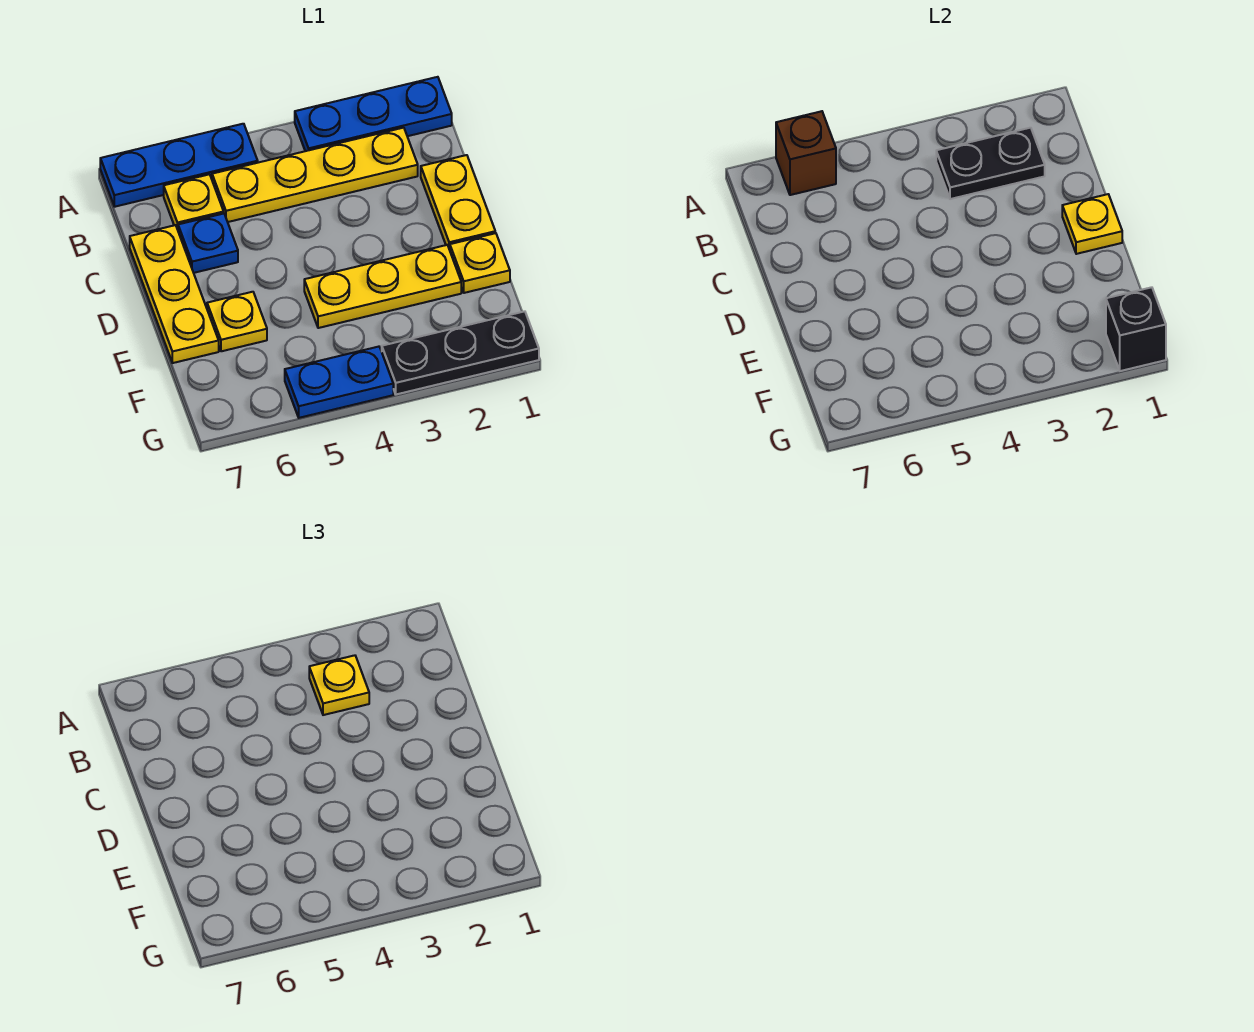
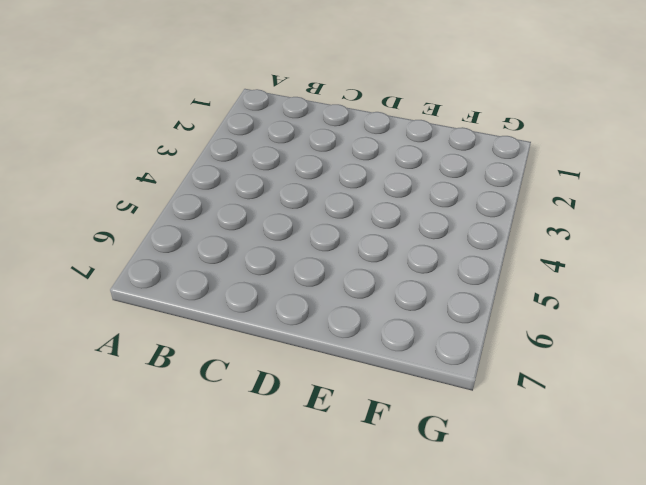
none -> blue 1x3 plate [295,77,452,151]
none -> blue 1x3 plate [100,124,258,207]
none -> yellow 1x4 plate [212,128,418,222]

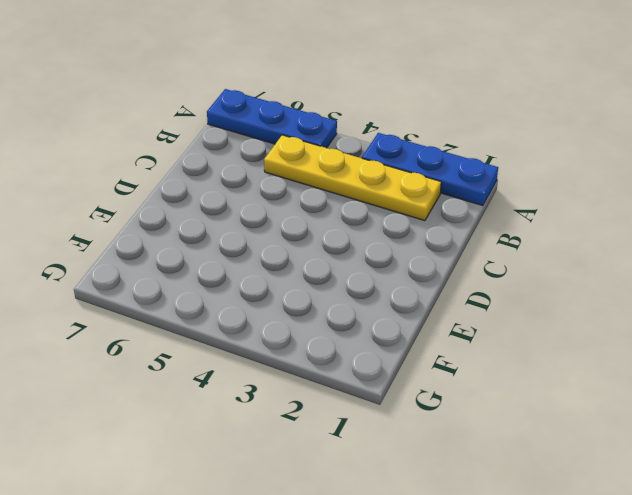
none -> yellow 1x1 plate [164,174,224,230]
none -> yellow 1x2 plate [421,155,495,250]
none -> blue 1x1 plate [178,214,238,273]

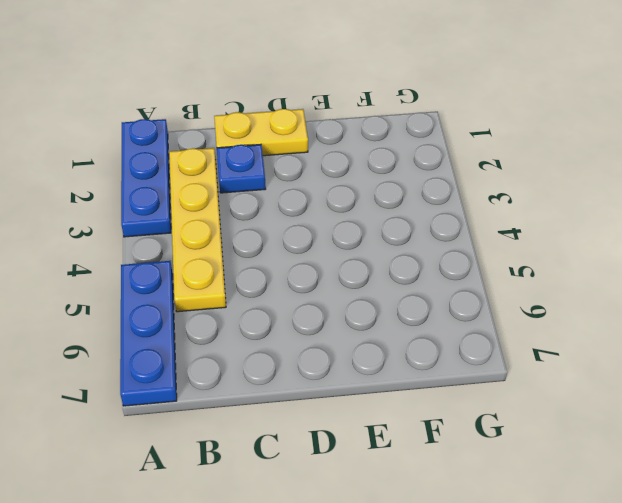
blue 1x1 plate [217,145,266,193] -> blue 1x1 plate moved to [178,214,238,273]
none -> yellow 1x1 plate [164,174,224,230]
none -> yellow 1x3 plate [130,225,219,363]
none -> yellow 1x1 plate [450,233,510,293]

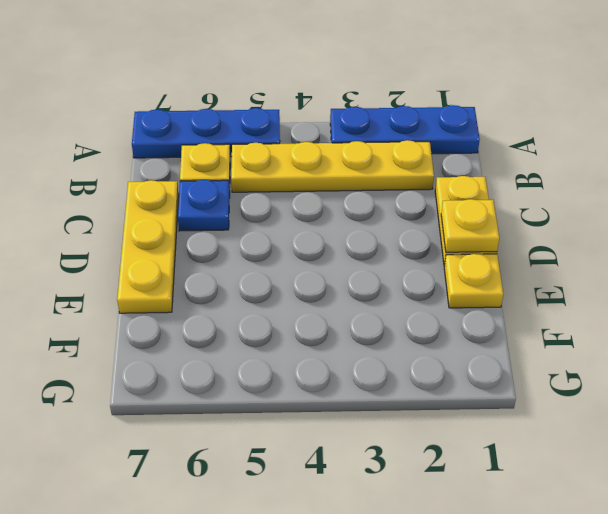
none -> yellow 1x3 plate [304,245,461,328]
none -> yellow 1x1 plate [207,292,267,351]
none -> black 1x3 plate [382,311,539,394]

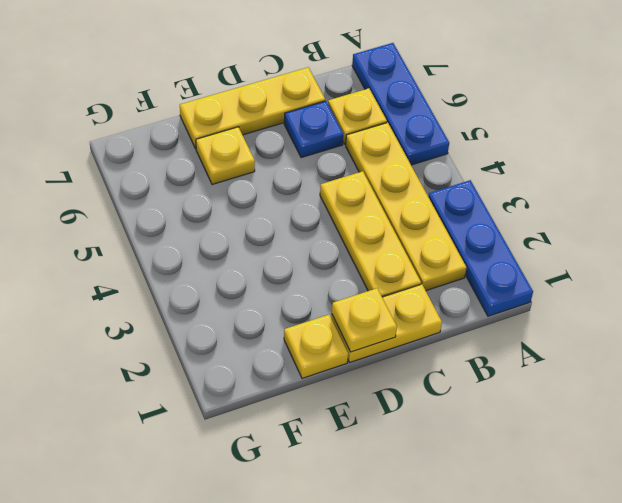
yellow 1x3 plate [320,171,421,297] -> yellow 1x3 plate moved to [304,245,461,328]
none -> black 1x3 plate [382,311,539,394]
none -> blue 1x2 plate [285,347,393,418]
none -> brown 1x1 brick [776,111,836,195]

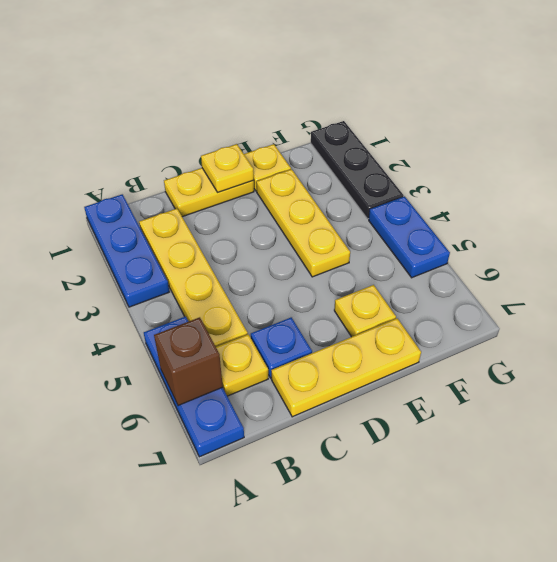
none -> black 1x2 plate [936,128,1045,199]
none -> black 1x1 brick [1106,287,1166,371]
none -> yellow 1x1 plate [309,655,369,715]

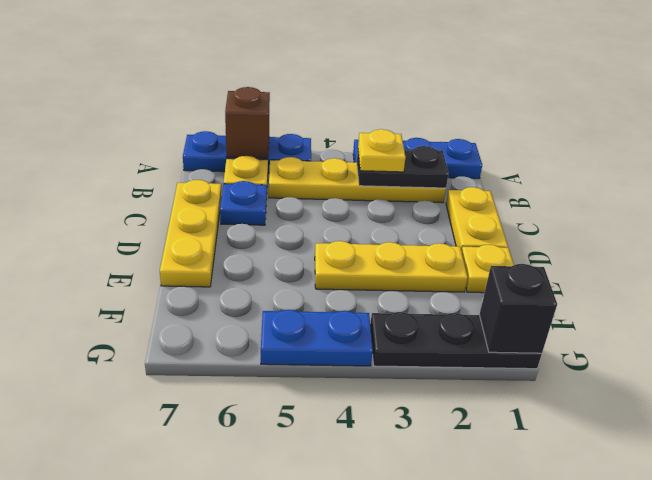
none -> yellow 1x1 plate [207,292,267,351]
none -> yellow 1x1 plate [1062,194,1122,254]

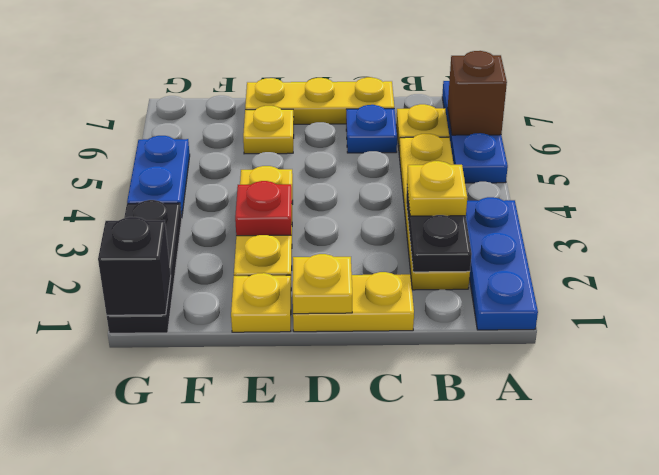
red 1x1 plate [235,181,292,236] -> none

